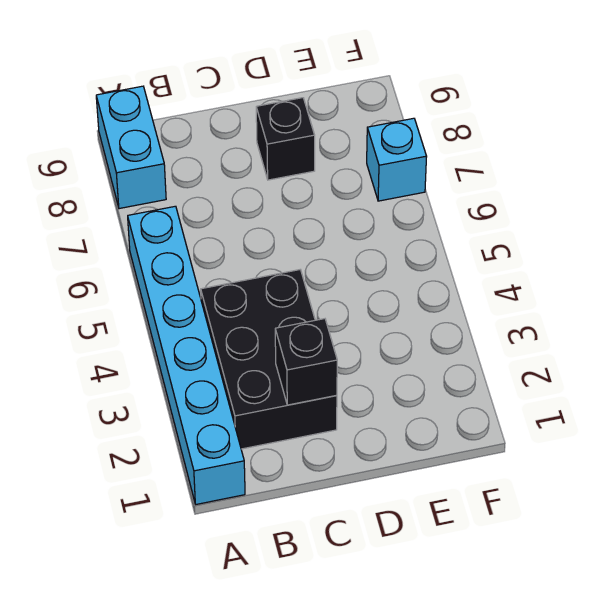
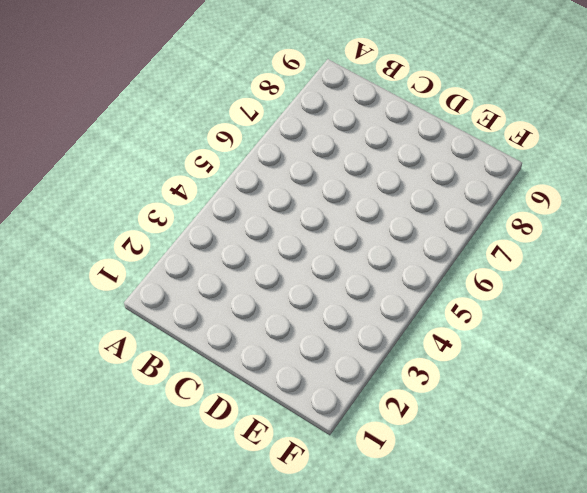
none -> cyan 1x6 brick [128,206,245,504]
none -> cyan 1x2 brick [96,86,166,209]

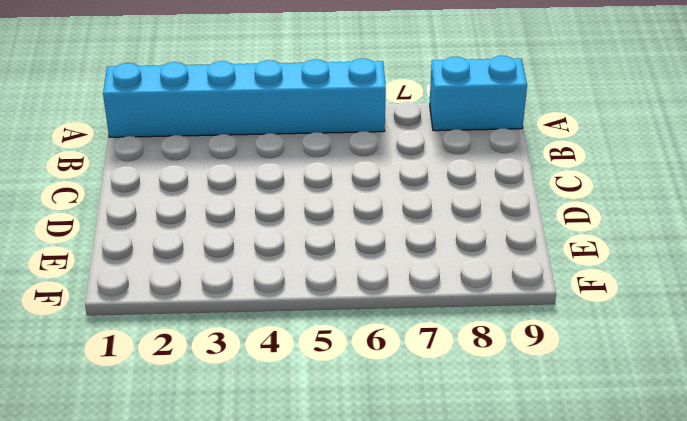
none -> black 2x3 brick [201,270,337,449]
none -> black 1x1 brick [256,98,315,180]

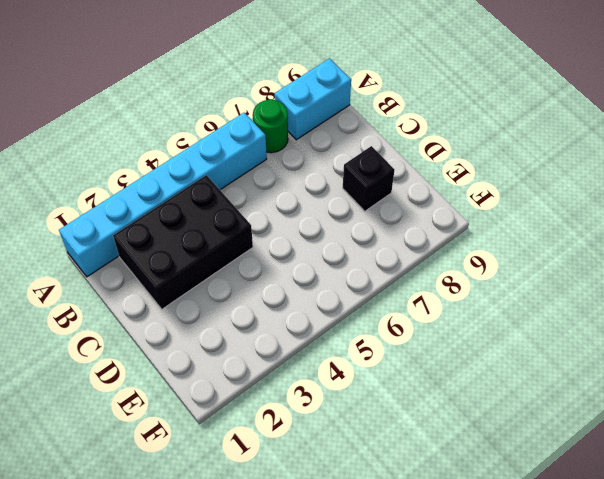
green 1x1 round brick [253,100,288,153] -> none
none -> cyan 1x1 brick [367,118,427,201]
none -> black 1x1 brick [275,319,337,405]

